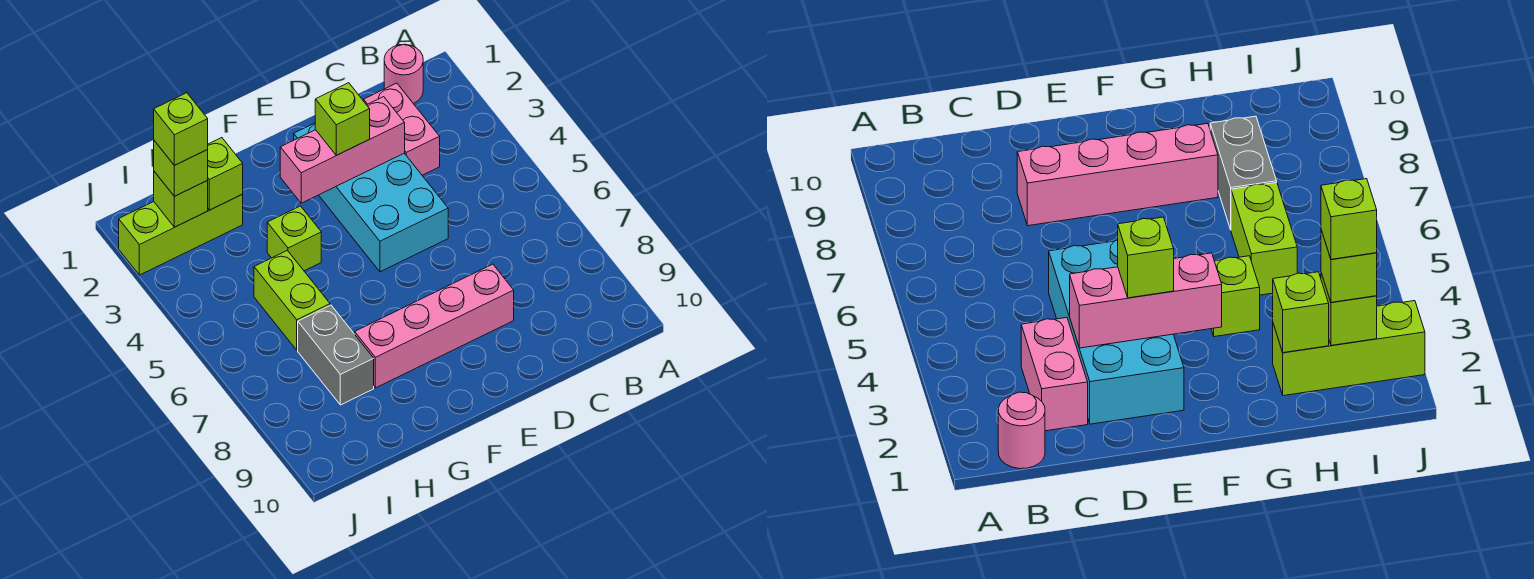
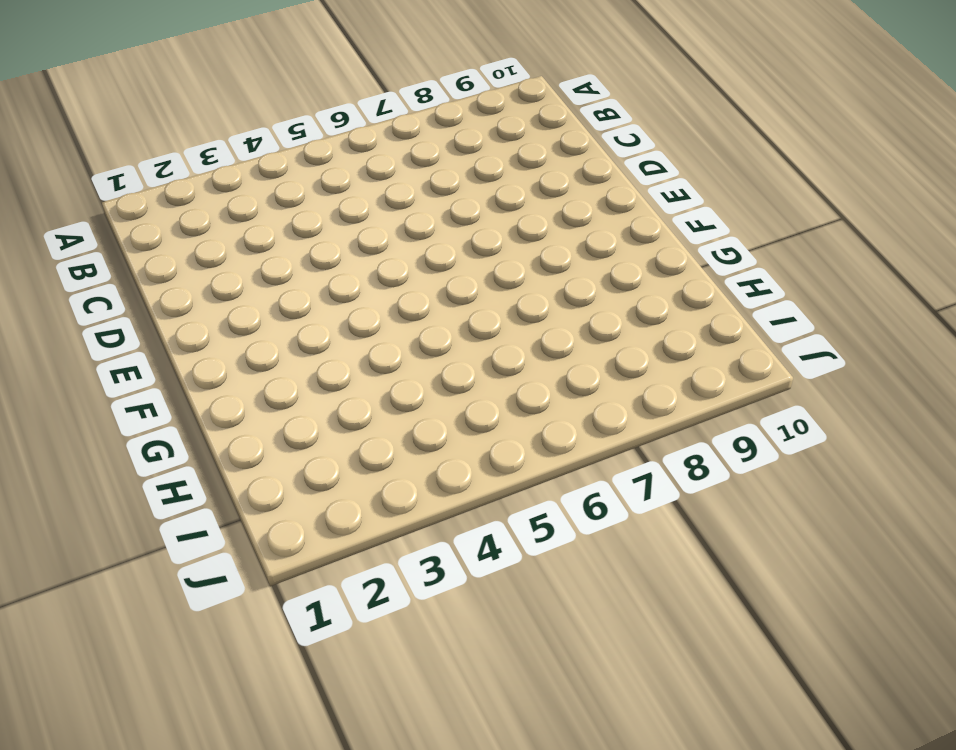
none -> pink 1x1 round brick [384,44,423,104]
none -> pink 1x2 brick [364,83,440,175]
none -> cyan 2x4 brick [294,123,448,272]

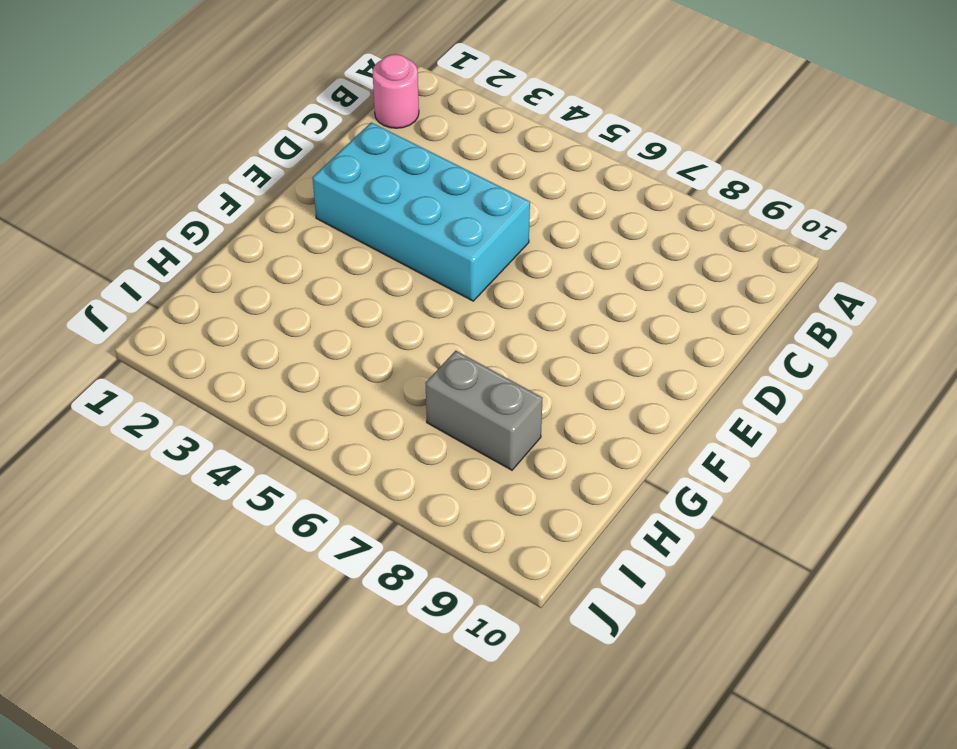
none -> pink 1x2 brick [364,83,440,175]
none -> pink 1x4 brick [355,264,514,388]
none -> lime 1x1 brick [267,206,321,271]

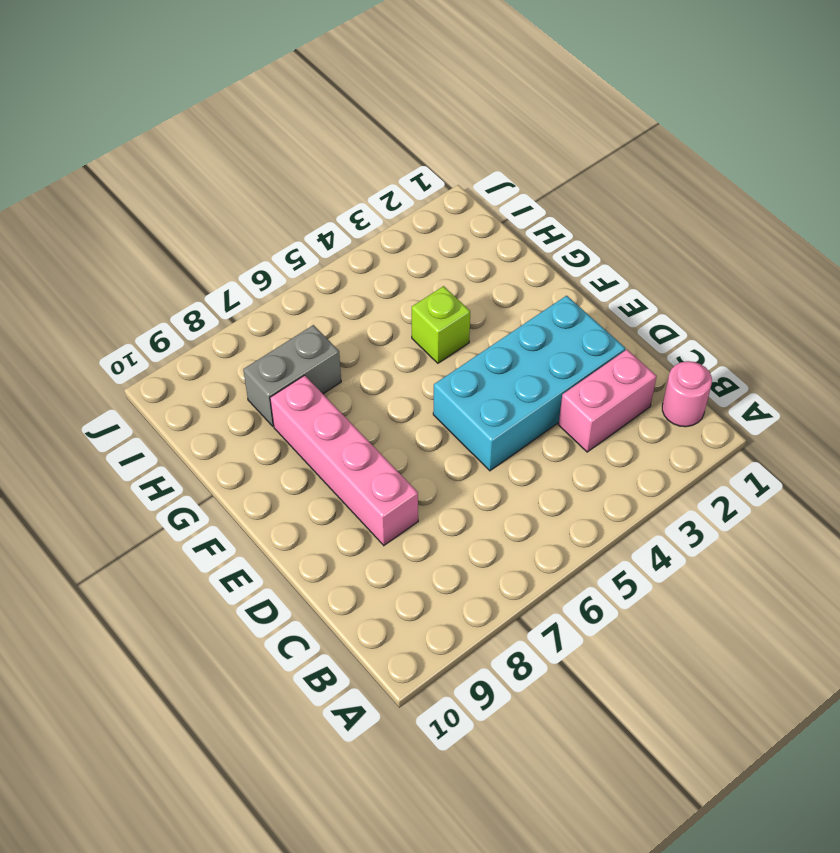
none -> lime 1x3 brick [119,194,243,275]
none -> lime 1x2 brick [254,250,330,350]
none -> pink 1x3 brick [280,97,405,203]

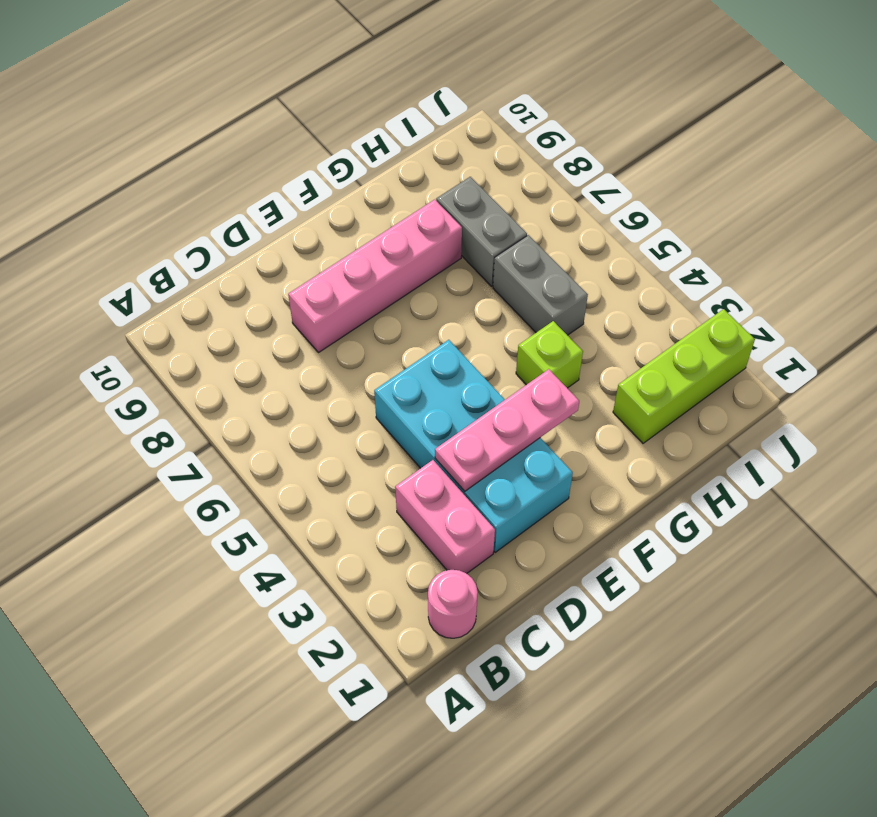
pink 1x3 plate [435,369,579,491] -> pink 1x3 brick [280,97,405,203]
grey 1x2 brick [493,235,588,335] -> lime 1x2 brick [254,250,330,350]
none -> lime 1x1 brick [207,138,243,210]
none -> lime 1x1 brick [154,172,208,227]
none -> lime 1x1 brick [315,83,370,155]

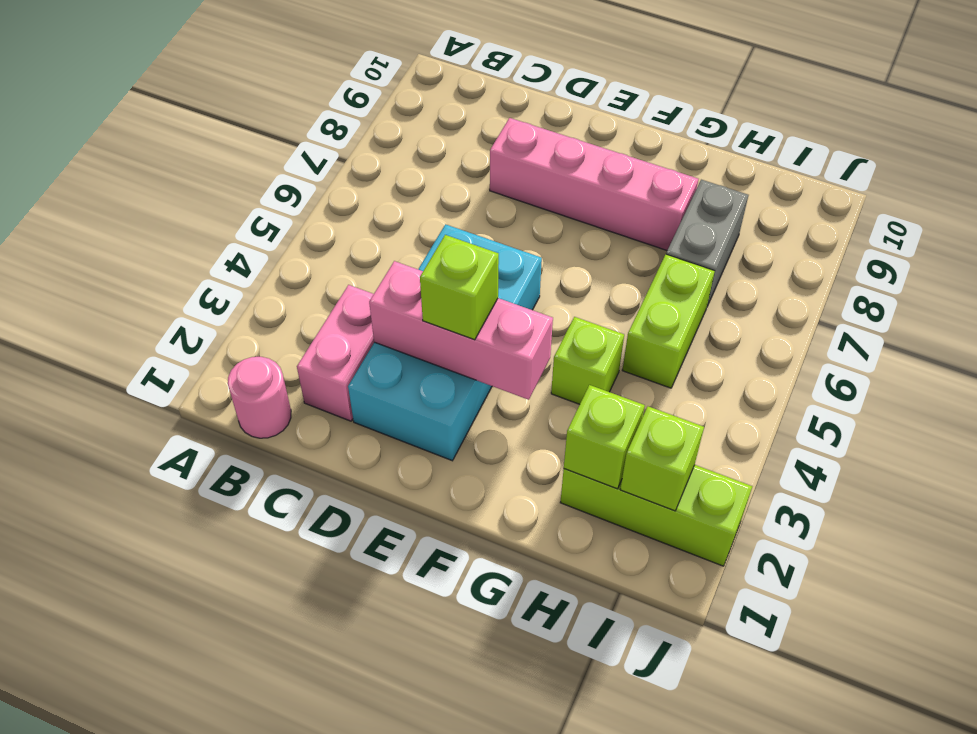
none -> lime 1x1 brick [154,141,208,196]
none -> lime 1x1 brick [154,93,208,165]

